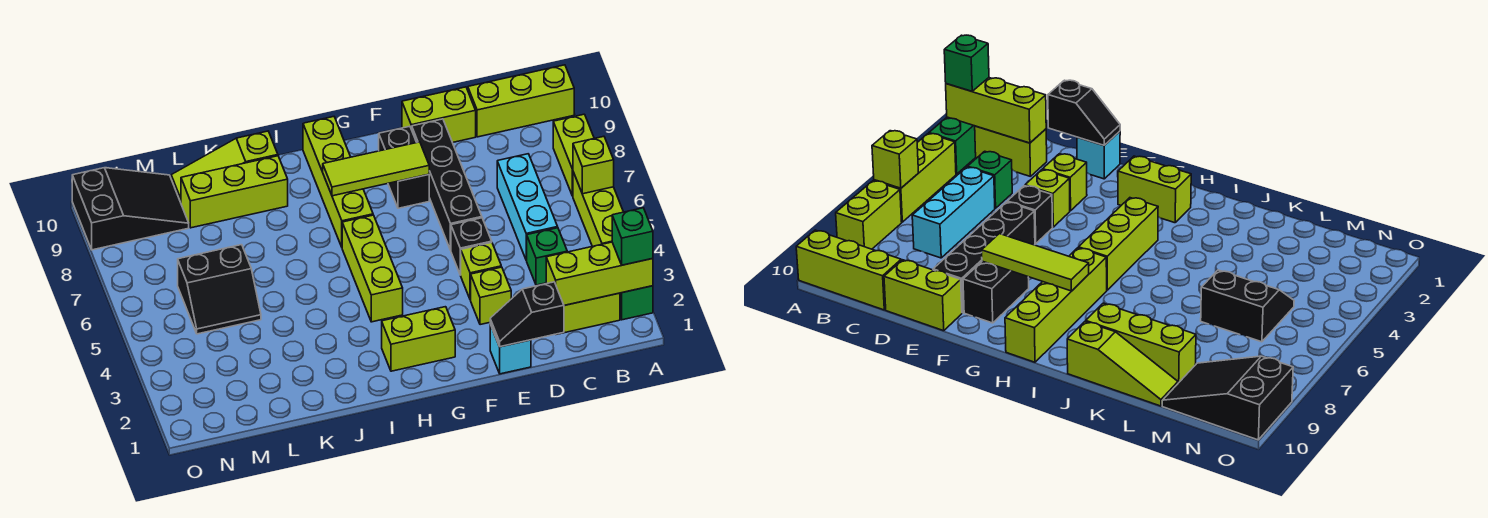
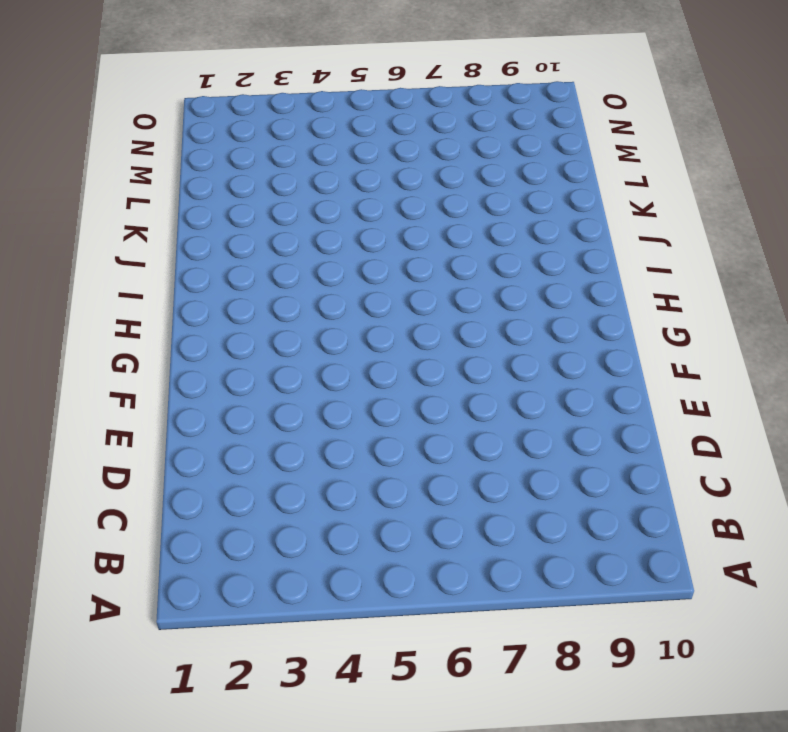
none -> green 1x2 brick [620,286,653,320]
none -> lime 1x3 brick [573,172,623,246]
none -> lime 1x2 brick [553,114,594,196]

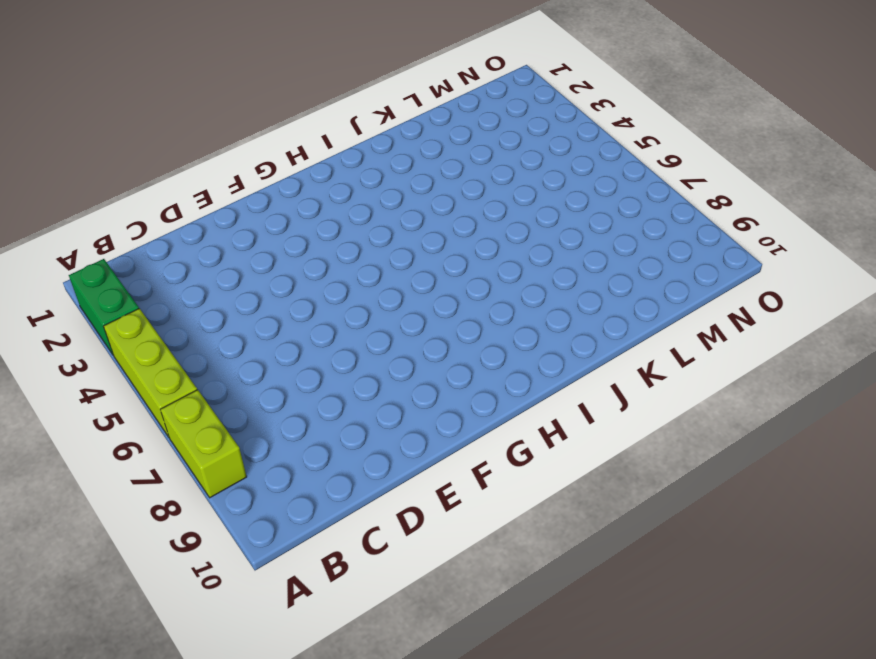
none -> lime 1x3 brick [468,65,574,137]
none -> lime 1x2 brick [559,293,620,334]
none -> green 1x1 brick [526,228,567,285]

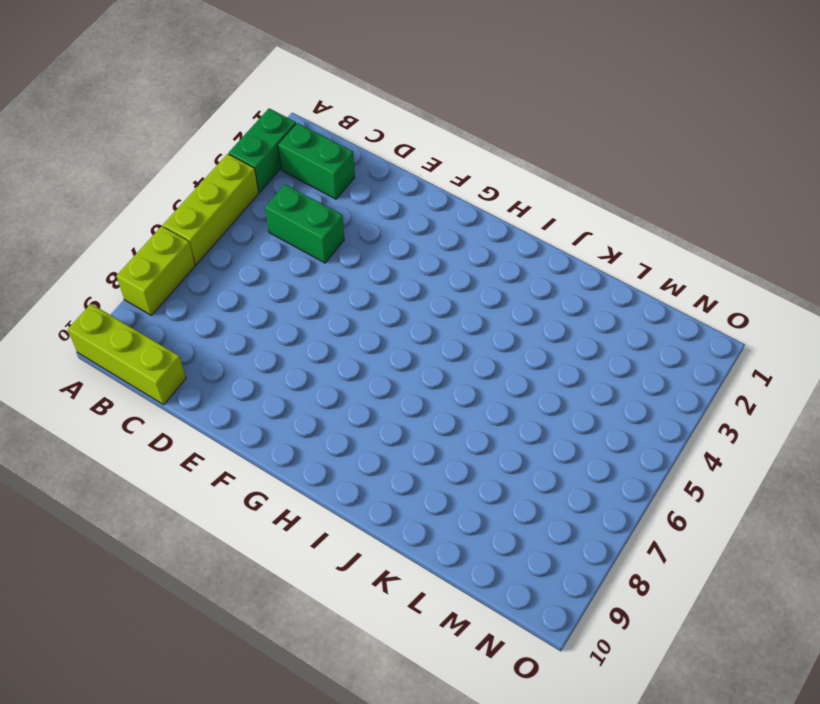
green 1x2 brick [278,123,355,199] -> lime 1x2 brick [559,293,620,334]
green 1x2 brick [265,185,344,263] -> green 1x1 brick [526,228,567,285]
none -> cyan 1x3 brick [497,154,558,260]
none -> lime 1x2 brick [402,87,476,143]
none -> cyan 1x1 brick [490,325,531,374]

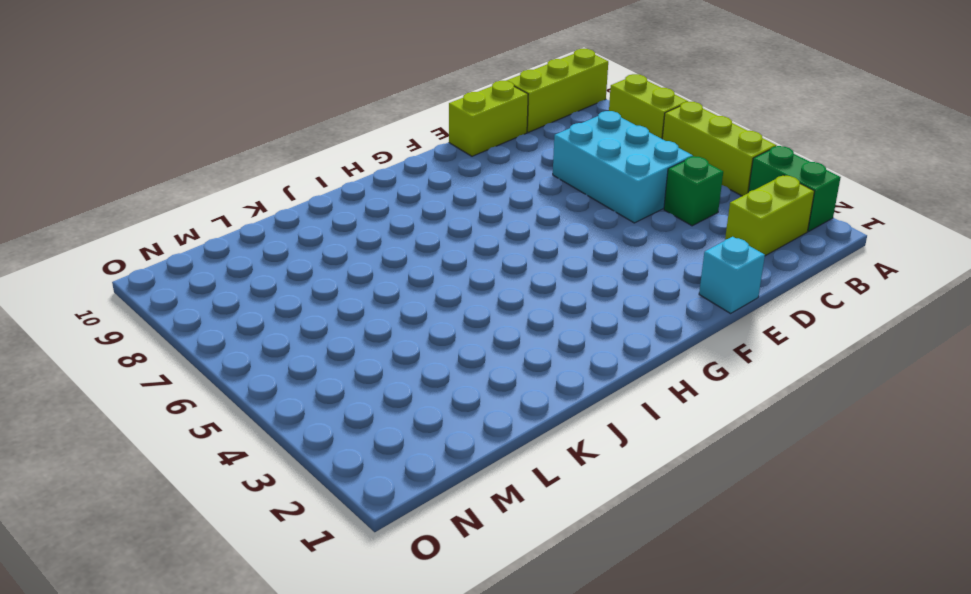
cyan 2x3 brick [553,111,693,223] -> cyan 1x3 brick [497,154,558,260]
none -> lime 1x1 brick [471,267,511,325]
none -> lime 1x1 brick [461,243,501,300]
none -> black 1x1 brick [451,218,492,275]

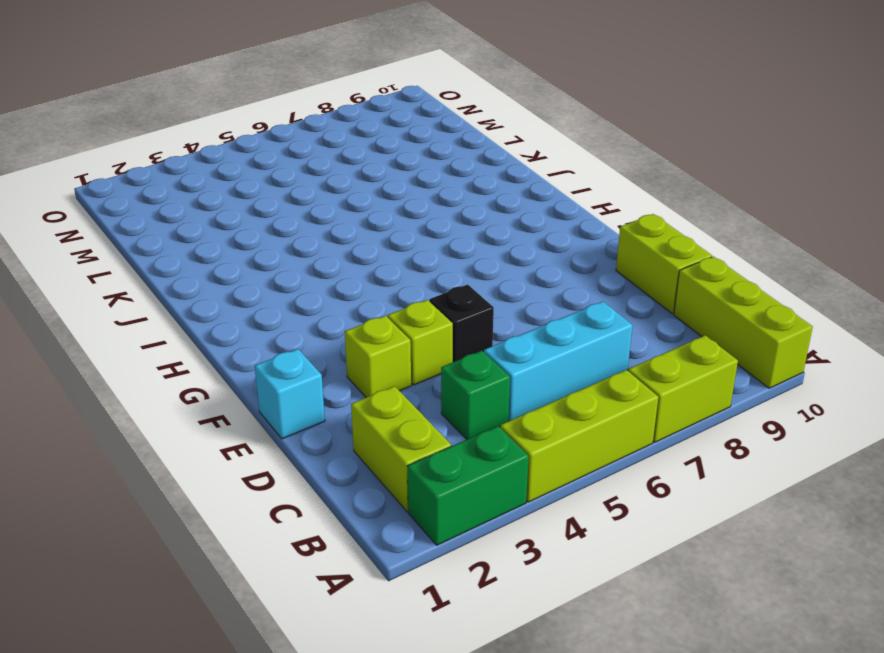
none -> black 1x4 brick [412,119,482,250]
none -> black 1x2 brick [379,126,429,208]
none -> lime 1x2 brick [382,307,455,371]

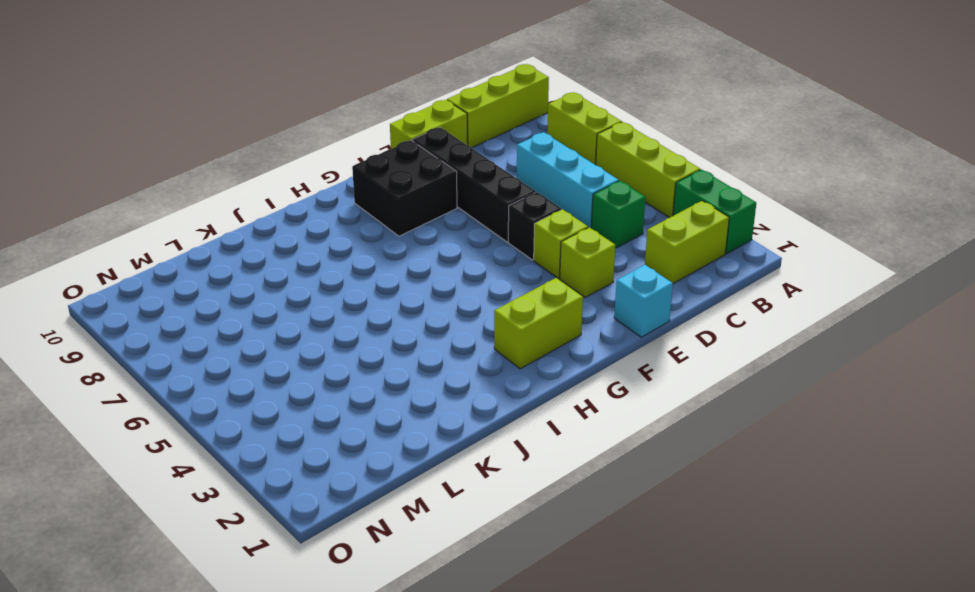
black 2x2 brick [352,140,457,236] -> black 1x2 brick [379,126,429,208]
none -> lime 1x3 brick [342,215,403,322]
none -> lime 1x4 brick [303,117,373,247]
none -> lime 1x3 brick [181,156,288,228]

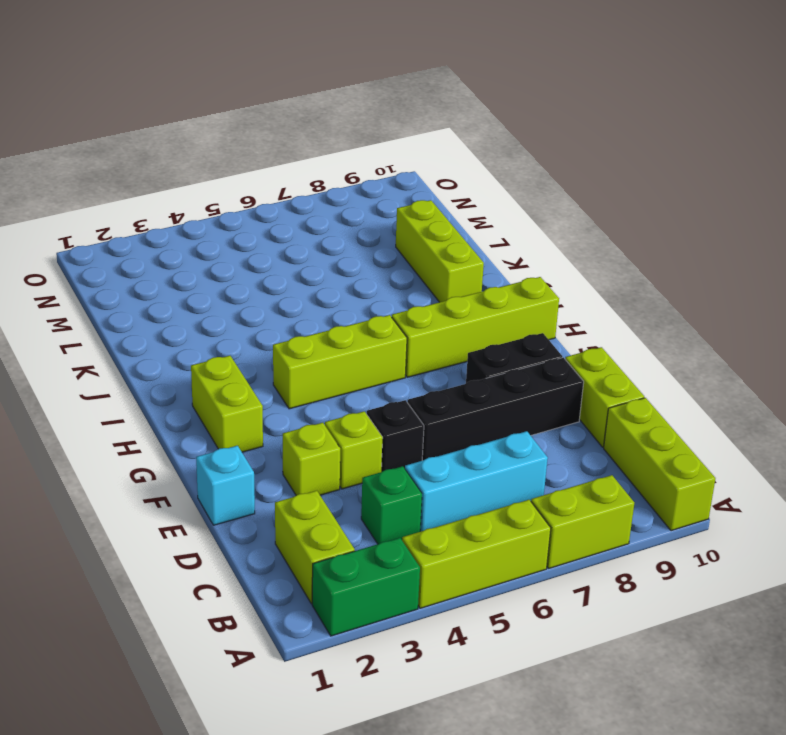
none -> lime 1x3 slope [171,131,278,202]
none -> black 2x2 slope [178,245,261,334]
none -> black 2x3 slope [72,168,189,250]

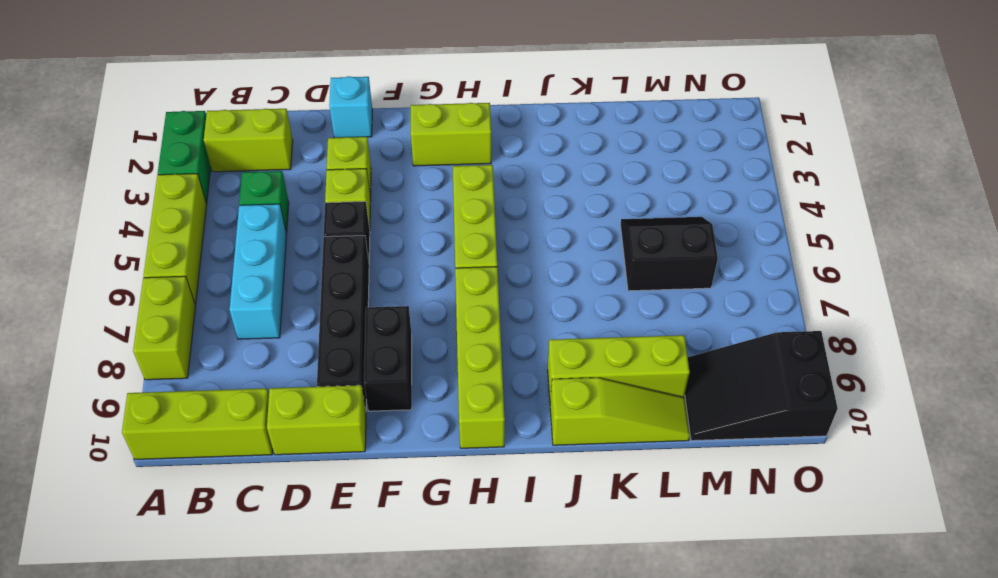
none -> lime 1x3 brick [546,242,653,305]
none -> lime 1x1 brick [573,136,614,194]
none -> black 1x2 slope [490,282,564,347]

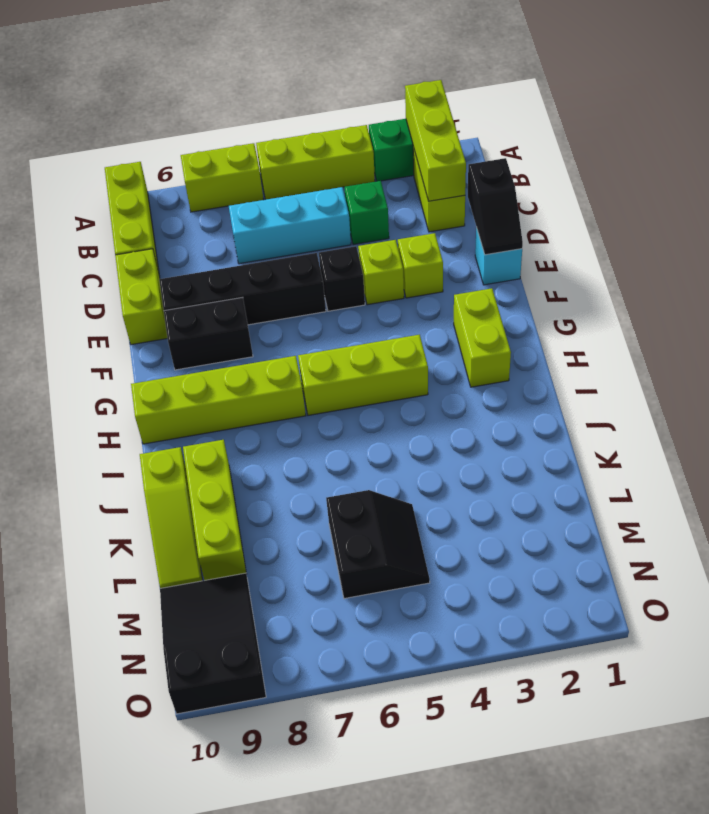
none -> lime 1x1 brick [573,136,614,194]
none -> lime 1x3 tile [323,142,429,196]
none -> green 1x1 brick [612,208,653,265]

